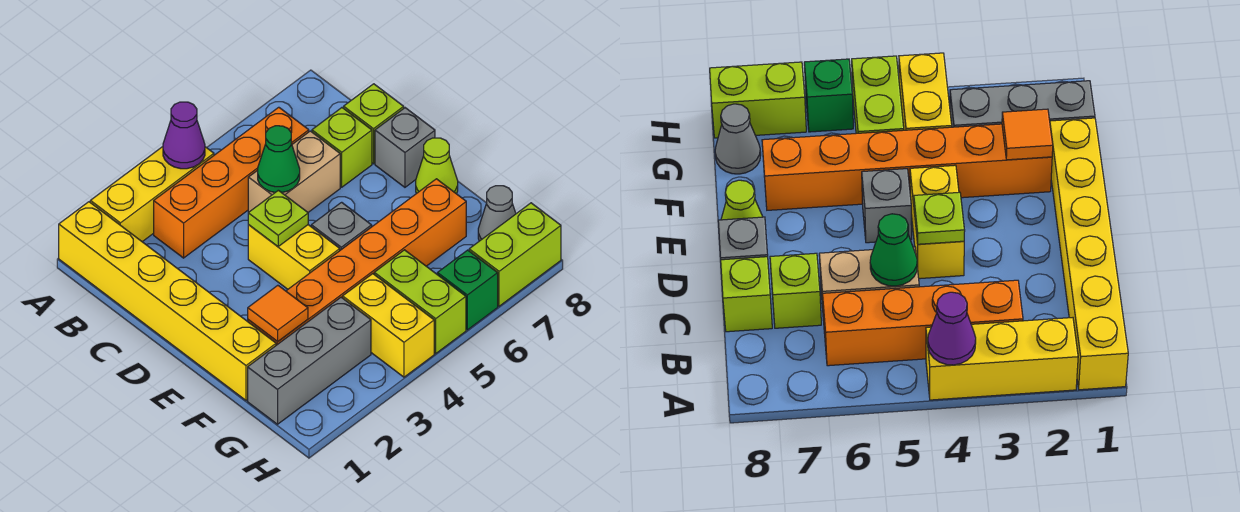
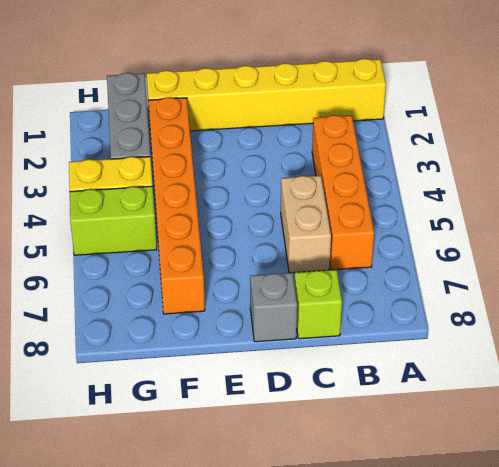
none -> yellow 1x3 brick [90,147,214,242]
none -> lime 1x1 brick [312,108,372,187]
none -> yellow 1x2 brick [248,225,340,289]

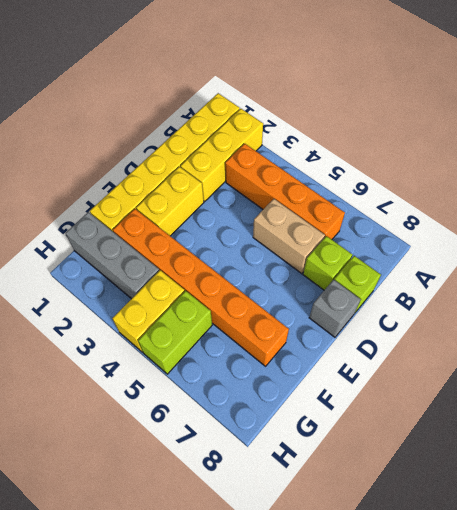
yellow 1x3 brick [181,109,263,201] -> yellow 1x3 brick turned to [90,147,214,242]
yellow 1x2 brick [136,167,204,236] -> yellow 1x2 brick moved to [248,225,340,289]
none -> grey 1x1 brick [311,202,372,250]
none -> lime 1x1 cone [416,138,458,194]
none -> grey 1x1 cone [478,186,516,241]

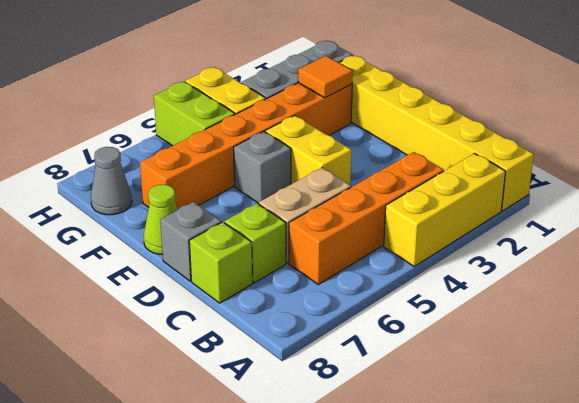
none -> green 1x1 brick [437,250,498,330]
none -> lime 1x2 brick [469,203,561,306]
none -> purple 1x1 cone [163,102,205,169]

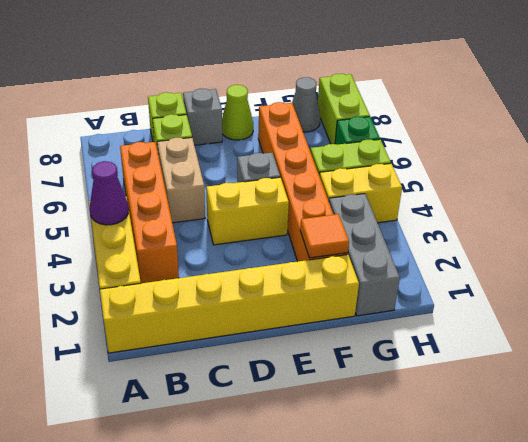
none -> green 1x1 cone [258,126,300,193]
none -> lime 1x1 plate [248,190,308,246]

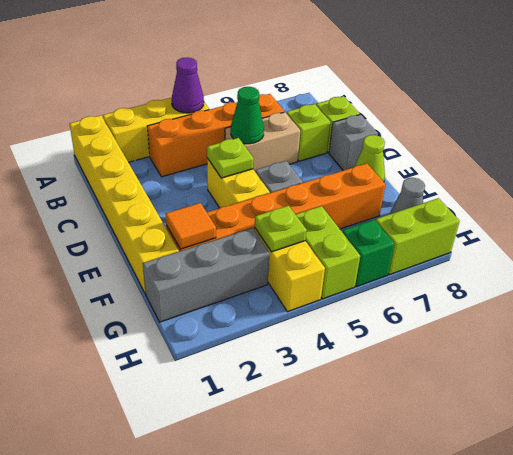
lime 1x1 plate [255,206,307,252] -> none

